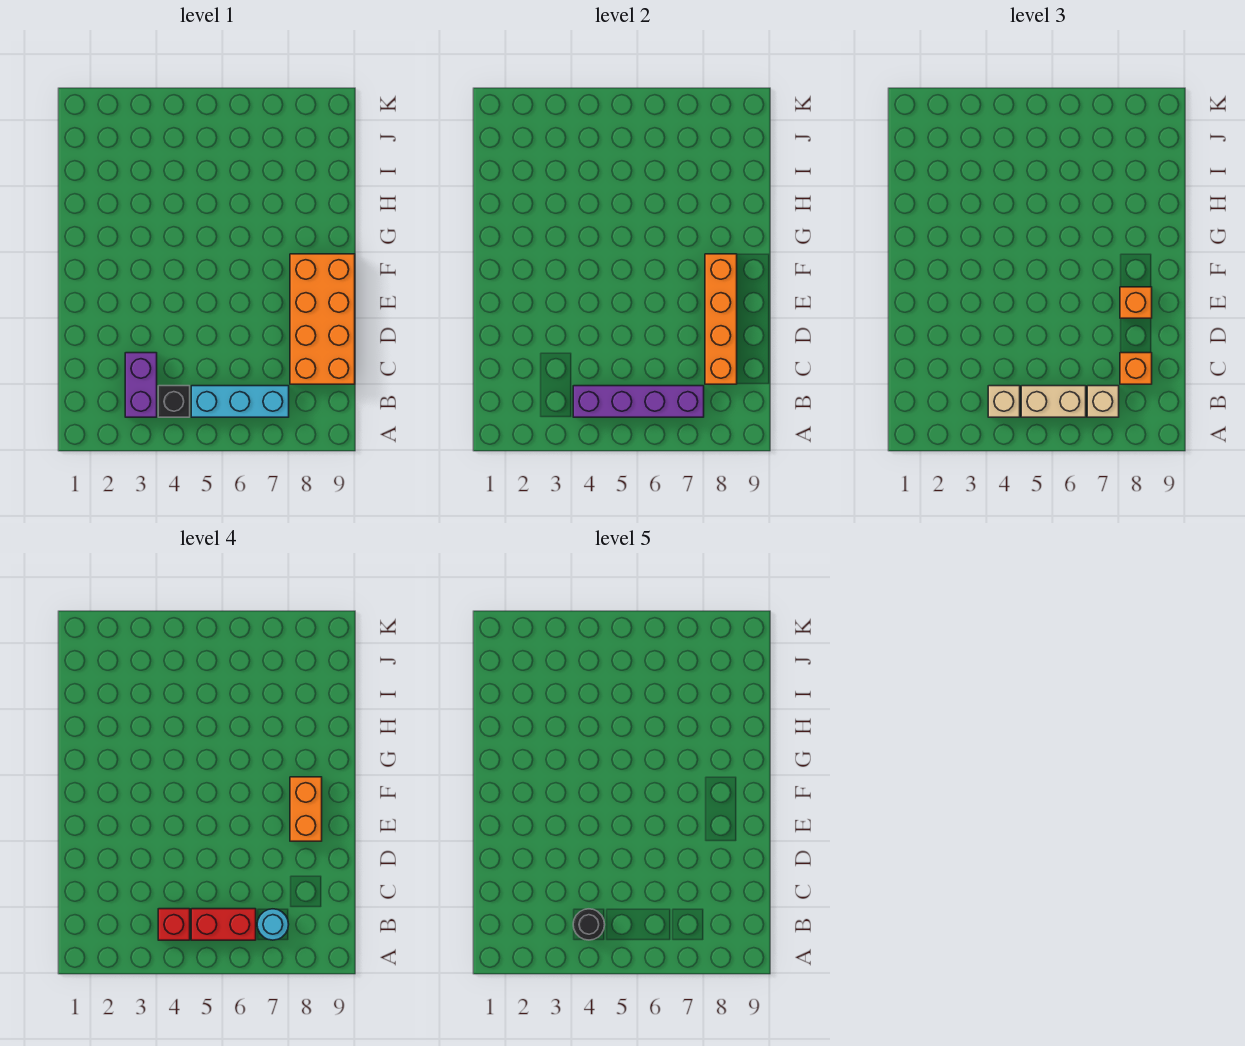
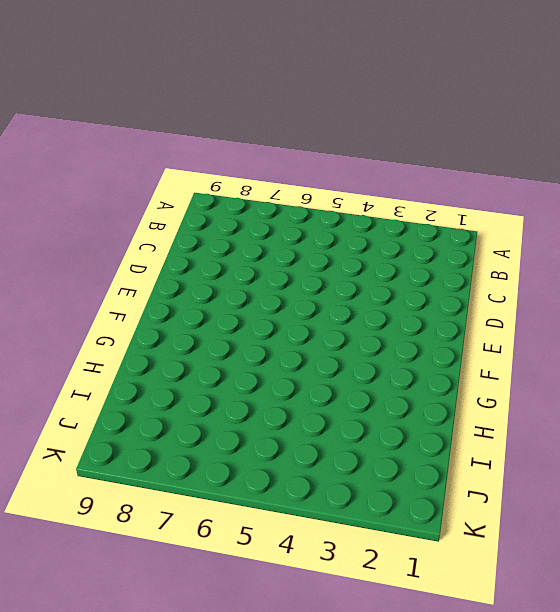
none -> purple 1x2 brick [125,353,157,417]
none -> black 1x1 brick [158,386,190,417]
none -> cyan 1x3 brick [191,386,289,417]

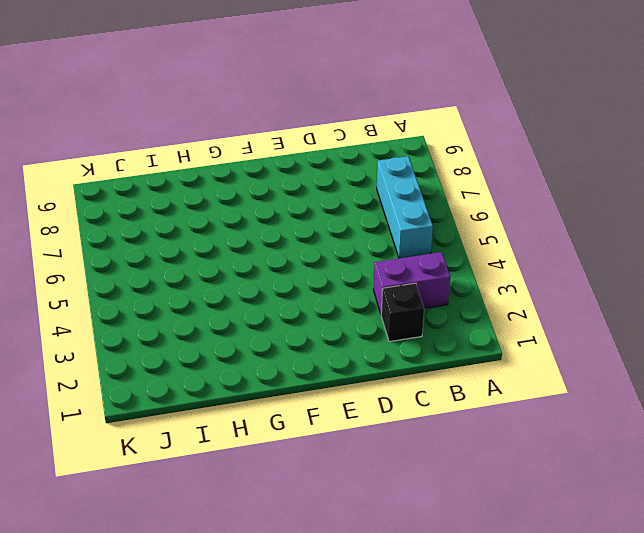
black 1x1 brick [381,283,424,342] -> black 1x1 brick moved to [158,386,190,417]
none -> orange 2x4 brick [290,254,355,384]
none -> purple 1x4 brick [573,386,704,417]
none -> orange 1x4 brick [705,254,737,384]

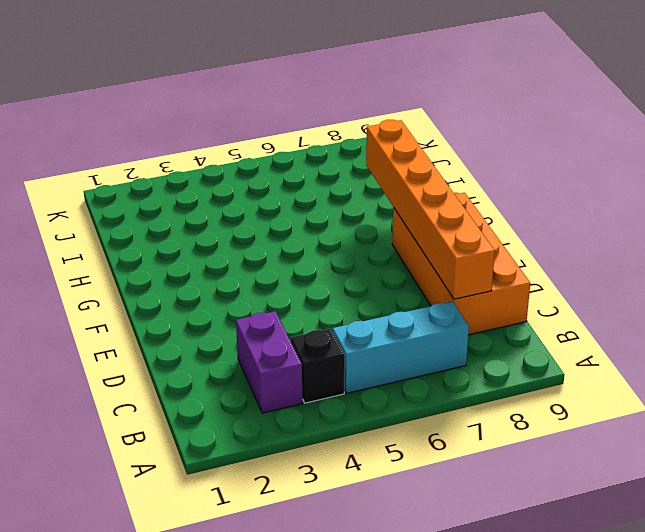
orange 1x6 brick [366,120,495,299] -> orange 1x4 brick [705,254,737,384]
none -> purple 1x4 brick [573,386,704,417]
none -> tan 1x1 brick [988,386,1020,417]
none -> tan 1x2 brick [1021,386,1086,417]

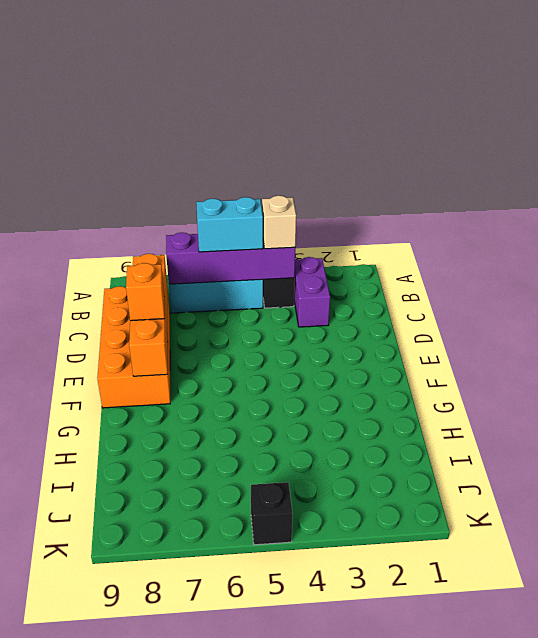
cyan 1x2 brick [196,197,263,252] -> tan 1x2 brick [1021,386,1086,417]
black 1x1 brick [251,482,293,545] -> none
none -> tan 1x1 brick [1087,386,1119,417]
none -> orange 1x1 brick [1120,353,1152,384]
none -> red 1x1 brick [158,909,190,940]

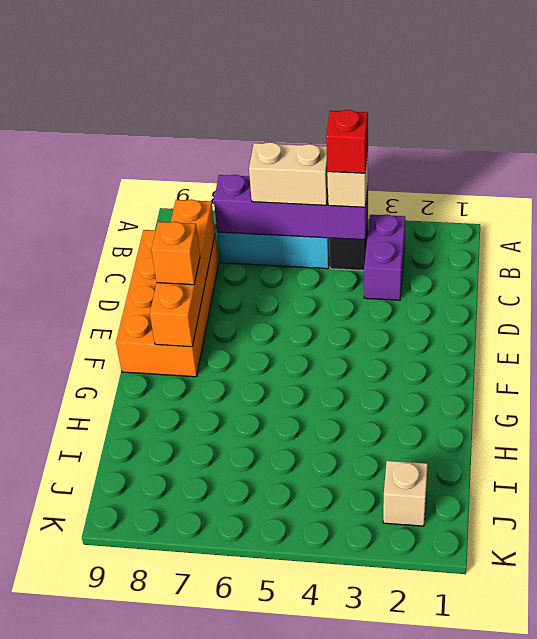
tan 1x1 brick [383,461,428,526] -> tan 1x1 brick moved to [1087,386,1119,417]
none -> orange 1x1 brick [1120,353,1152,384]
none -> red 1x2 brick [191,909,256,940]
none -> cyan 1x1 round brick [257,909,289,940]

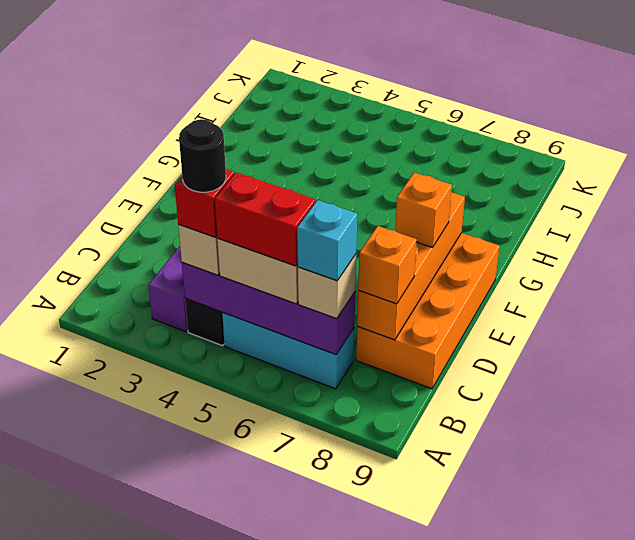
cyan 1x1 brick [297,200,357,281] -> cyan 1x1 round brick [257,909,289,940]
none -> orange 1x2 brick [290,777,322,841]

